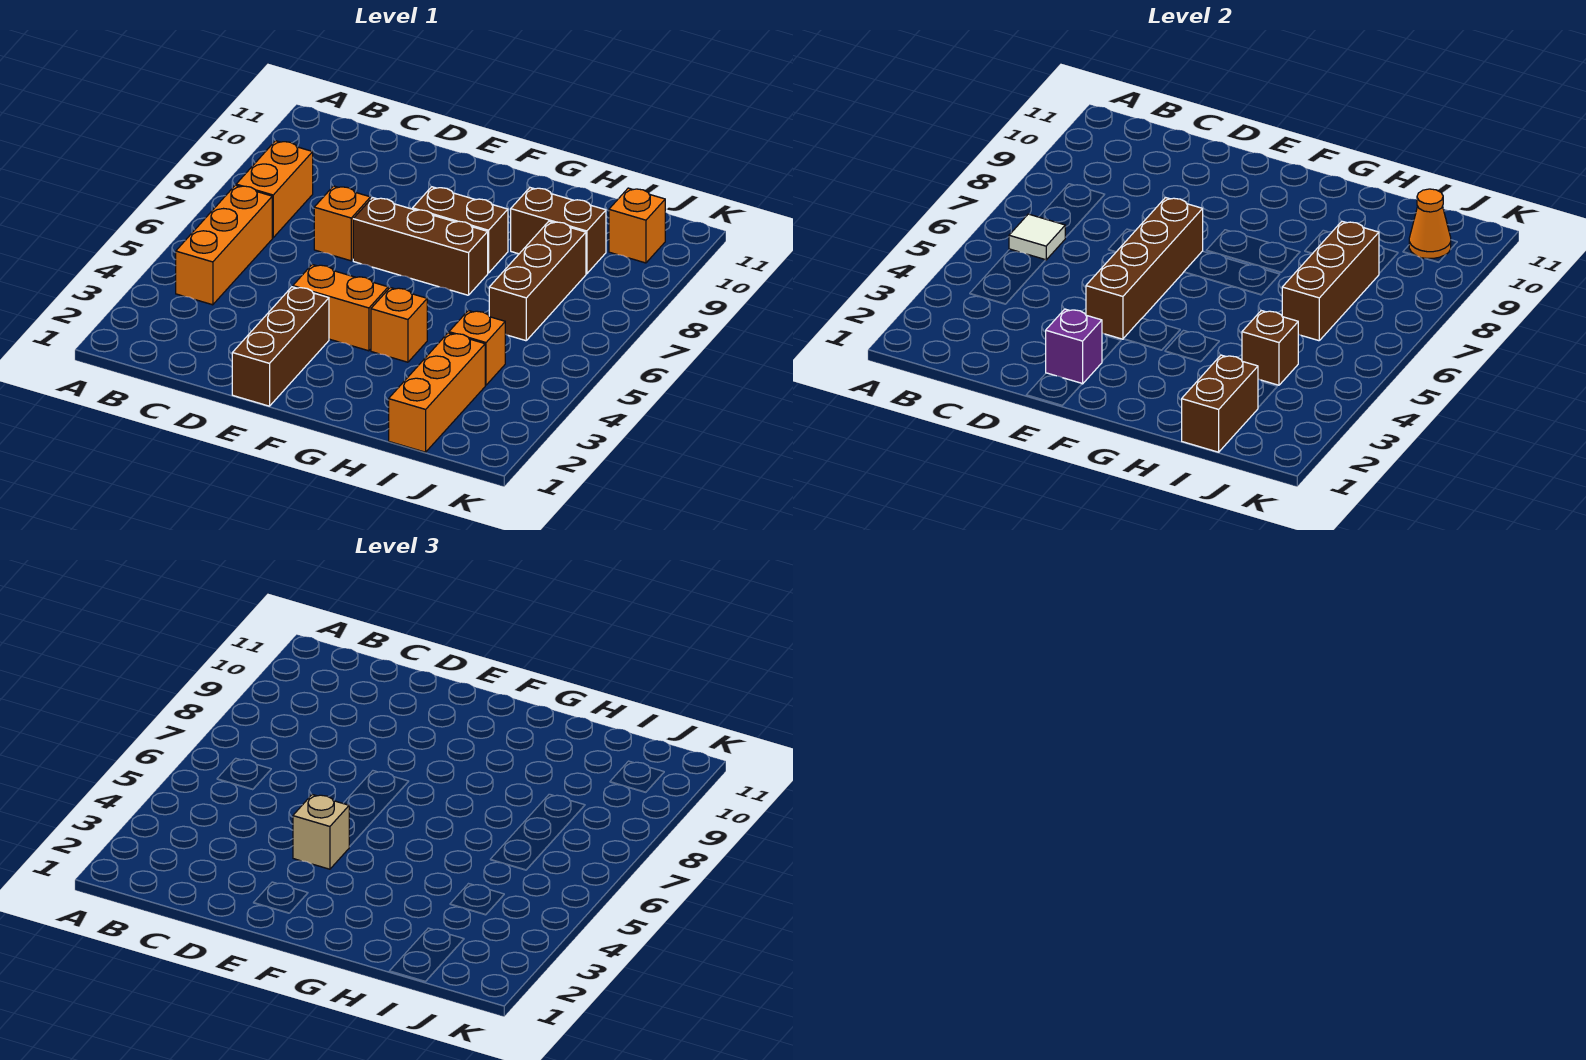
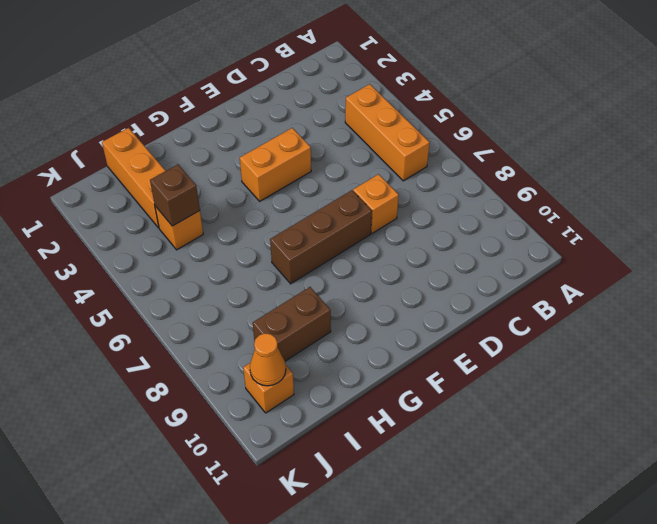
none -> orange 1x2 brick [236,141,313,238]
none -> brown 1x3 brick [232,287,329,406]
none -> brown 1x2 brick [412,187,508,273]

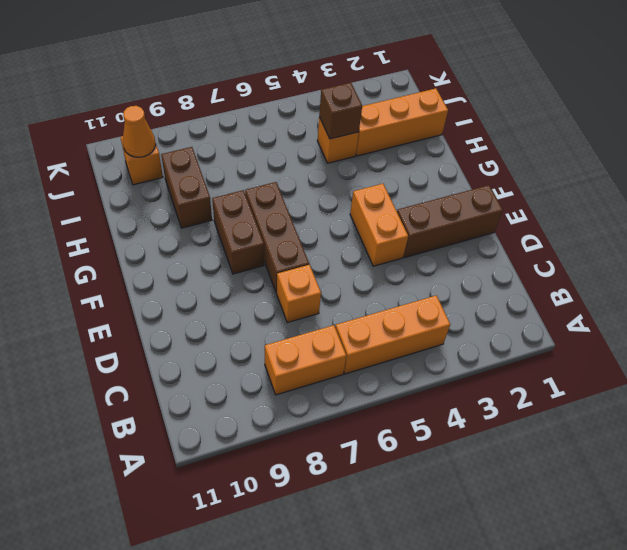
none -> orange 1x1 brick [371,288,427,362]
none -> brown 1x3 brick [489,221,586,341]
none -> white 1x1 tile [1009,214,1065,260]

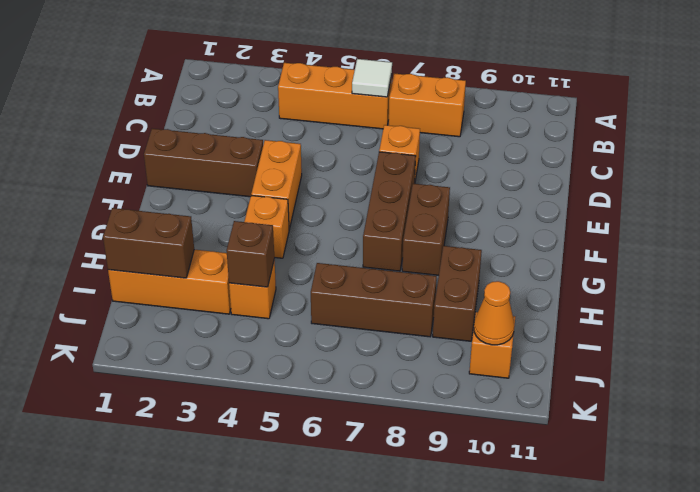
none -> purple 1x1 brick [1046,309,1102,384]
none -> brown 1x4 brick [1086,197,1203,339]
none -> brown 1x3 brick [1282,221,1379,341]

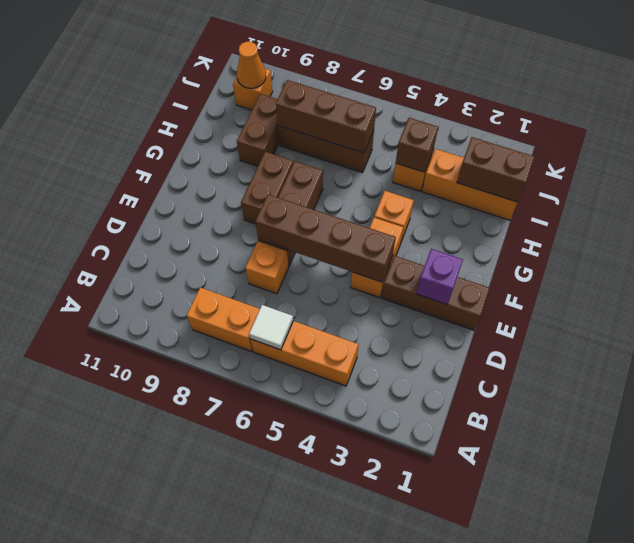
none -> tan 1x1 brick [293,795,349,869]

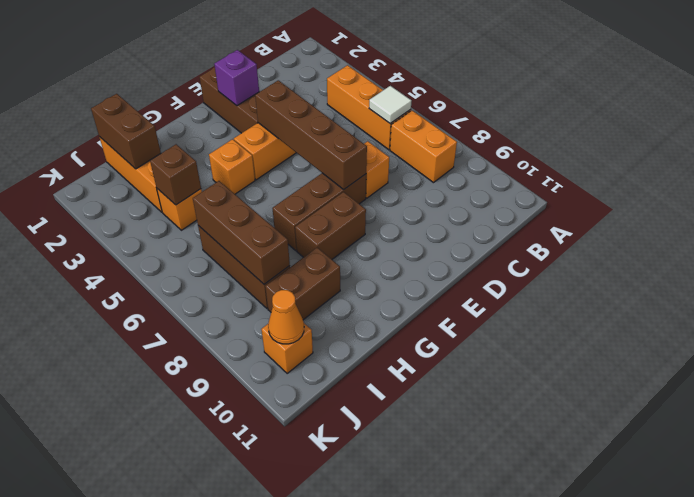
none -> tan 1x1 brick [293,795,349,869]

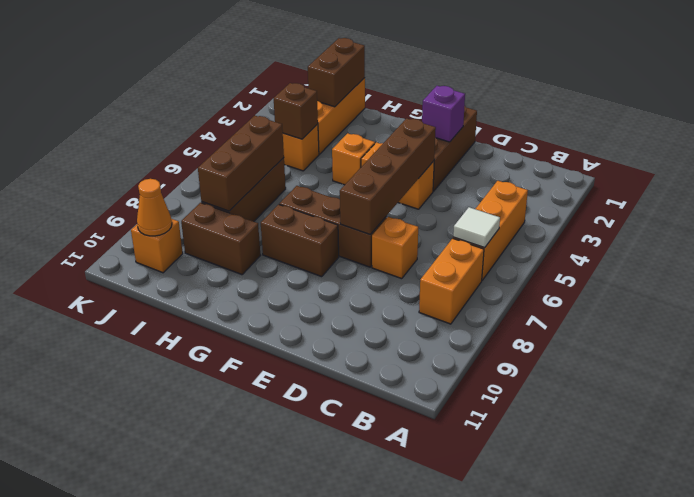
none -> tan 1x1 brick [293,795,349,869]

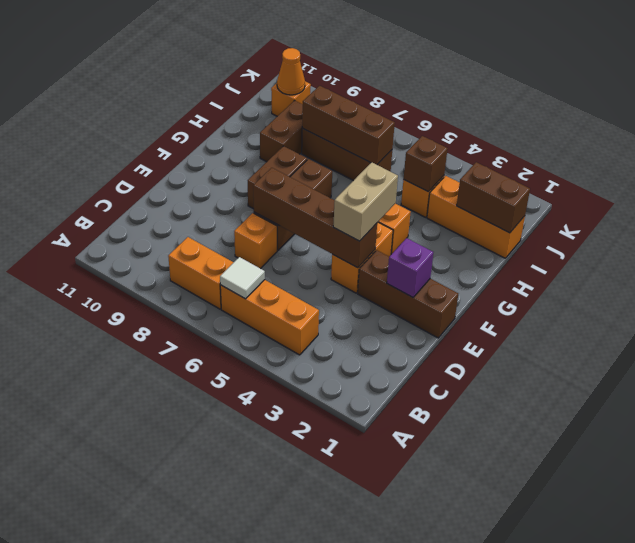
tan 1x2 brick [333,162,398,241] -> tan 1x1 brick [293,795,349,869]

